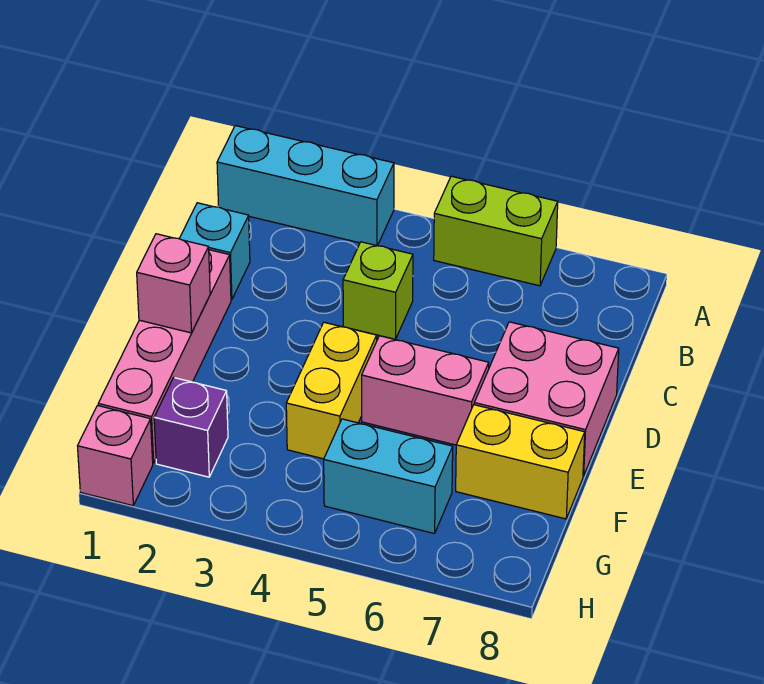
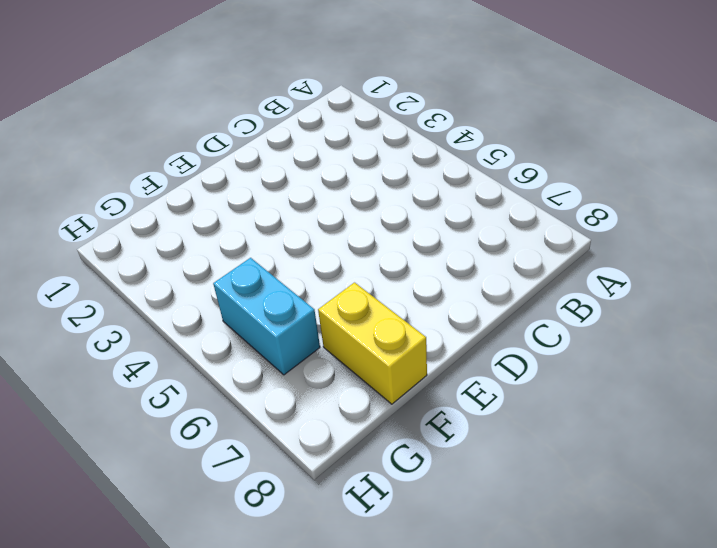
none -> cyan 1x3 brick [217,126,394,246]
none -> lime 1x2 brick [434,176,558,286]
none -> cyan 1x1 brick [179,203,250,300]

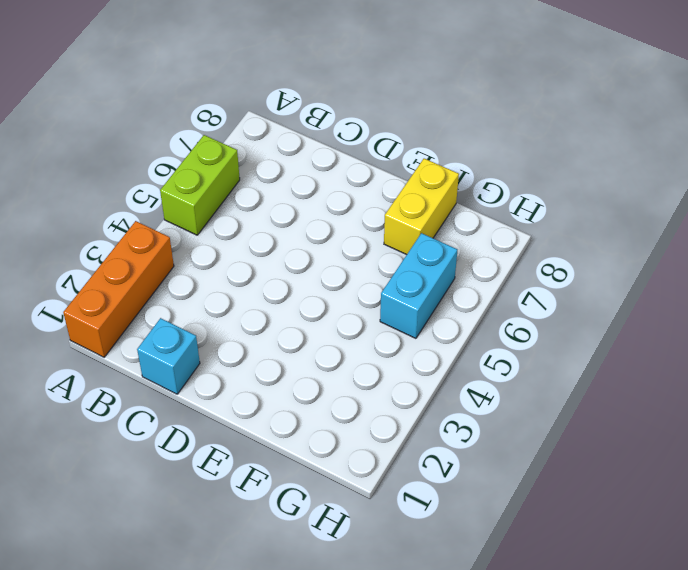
orange 1x3 brick [63,221,174,357] -> cyan 1x3 brick [217,126,394,246]
none -> lime 1x1 brick [343,242,413,339]
none -> pink 1x4 brick [98,250,231,463]
none -> pink 2x2 brick [474,322,619,476]

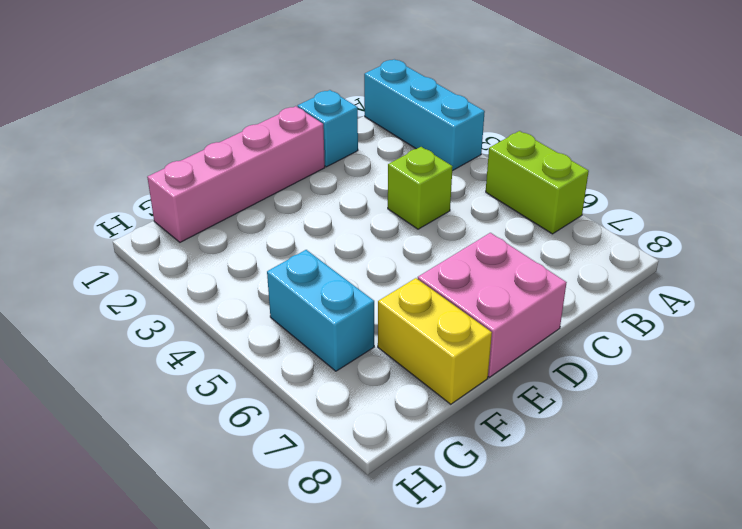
none -> yellow 1x2 brick [286,322,377,459]
none -> pink 1x2 brick [362,336,489,445]
none -> purple 1x1 brick [154,378,228,477]

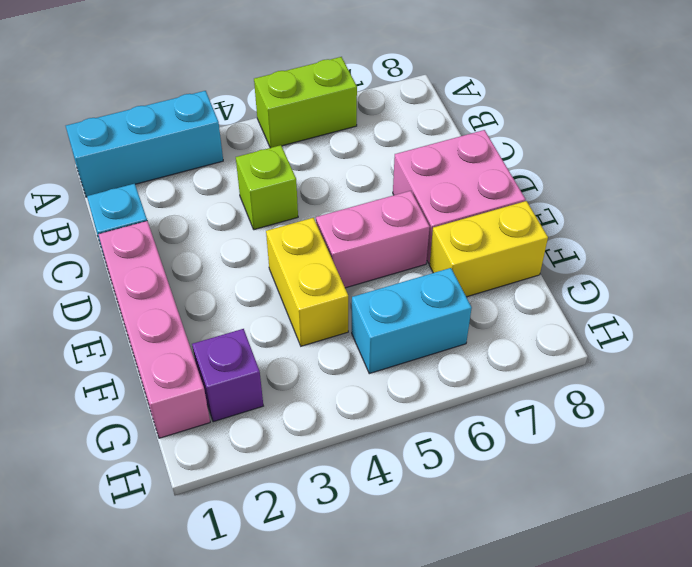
none -> pink 1x1 brick [78,406,153,506]
none -> pink 1x1 brick [137,234,210,333]

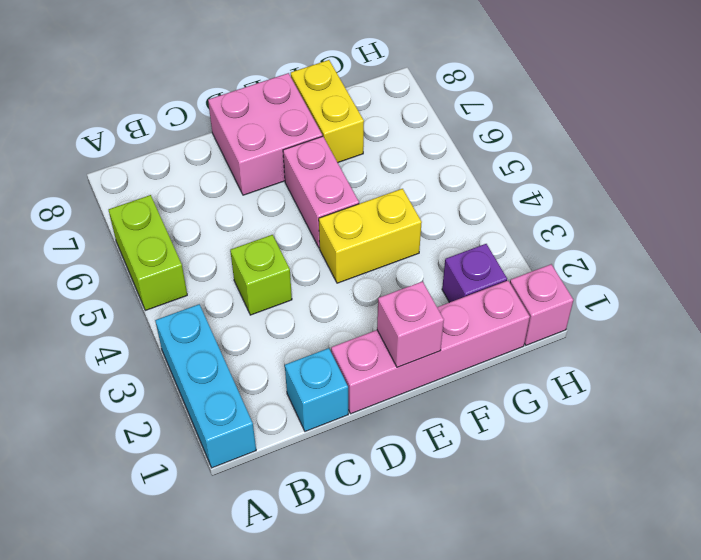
none -> cyan 1x2 brick [324,419,453,534]

